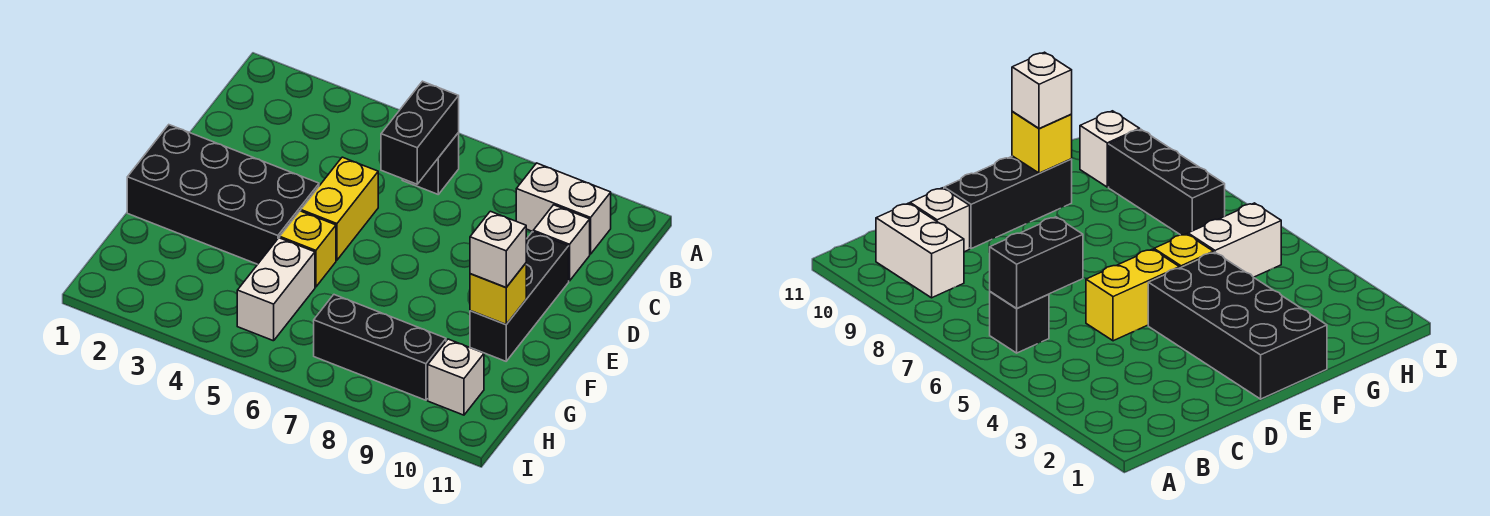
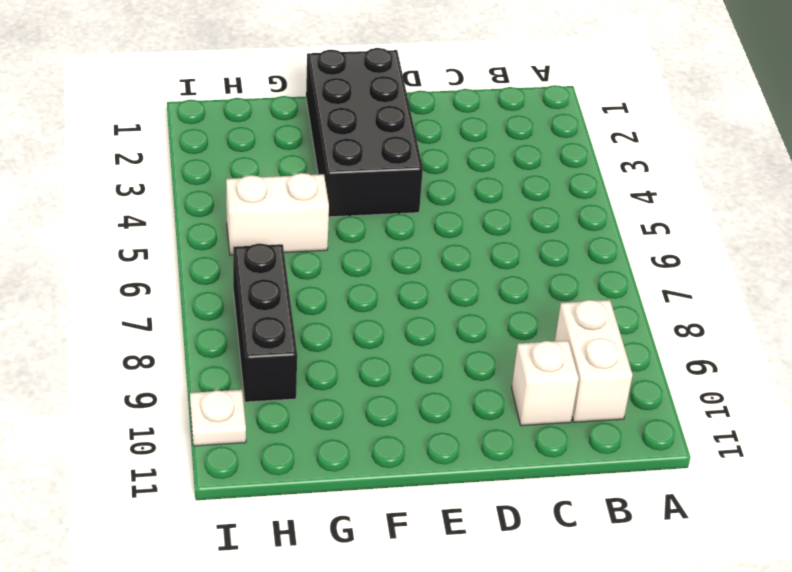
white 1x1 plate [190,390,246,446] -> none
none -> black 1x1 brick [402,133,459,194]
none -> yellow 1x2 brick [301,157,378,260]
none -> black 1x3 brick [470,232,569,361]

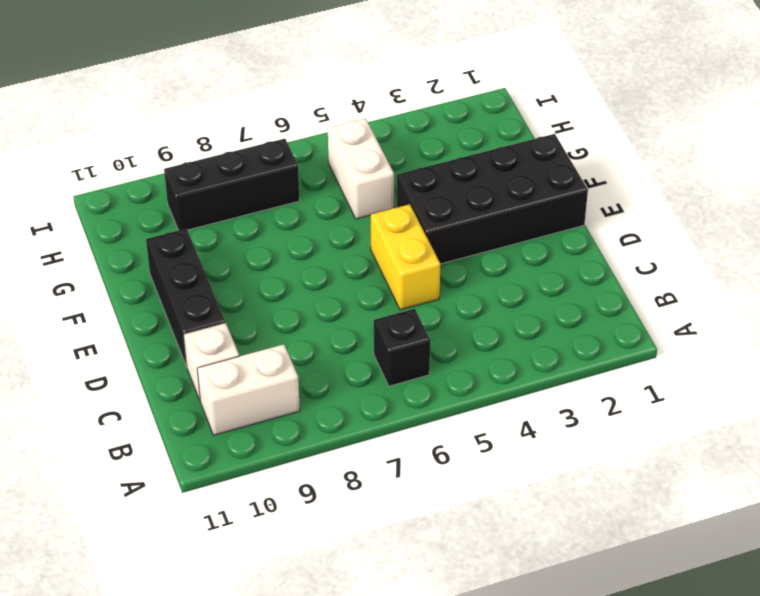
none -> yellow 1x1 brick [280,211,336,287]
none -> white 1x1 brick [428,339,484,415]
none -> black 1x2 brick [381,81,459,184]

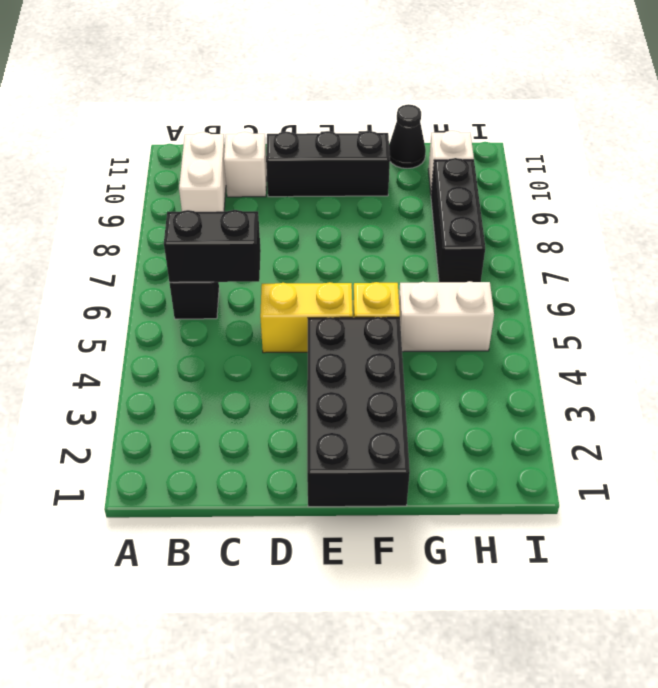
black 1x1 cone [389,104,426,169] -> none
none -> yellow 1x1 brick [470,263,526,324]
none -> white 1x1 brick [470,211,526,287]

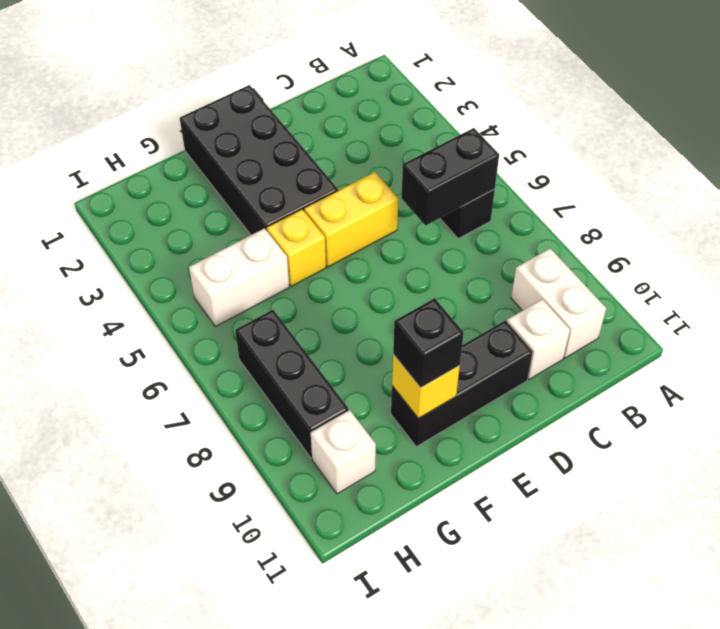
black 1x1 brick [393,298,464,388] -> white 1x1 brick [470,211,526,287]

